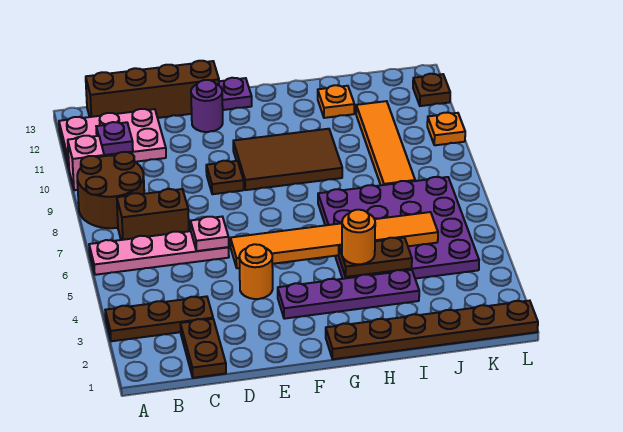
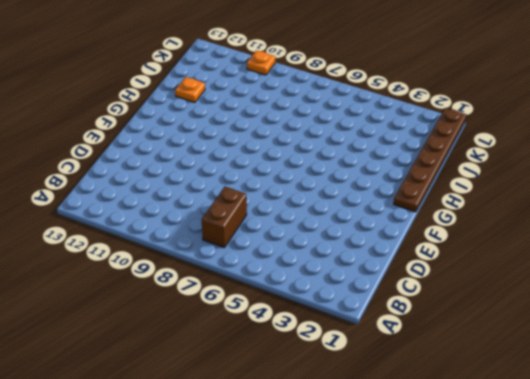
none -> brown 1x3 plate [105,296,213,341]
none -> pink 1x4 plate [89,231,229,275]
none -> brown 2x2 round brick [77,152,144,228]

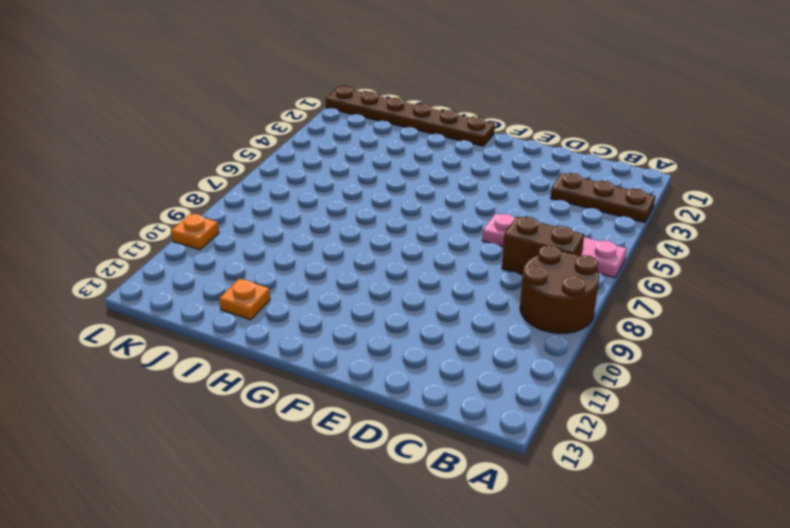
none -> pink 1x1 brick [68,136,104,190]
none -> pink 2x3 plate [59,109,166,168]
none -> brown 1x4 brick [86,61,219,118]

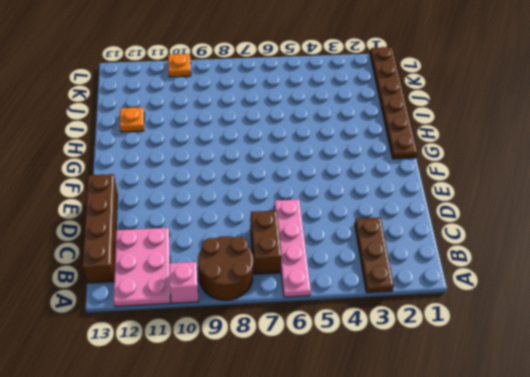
none -> brown 1x2 plate [180,319,226,378]
none -> orange 1x1 round brick [239,244,273,299]
none -> brown 1x1 plate [206,161,244,194]

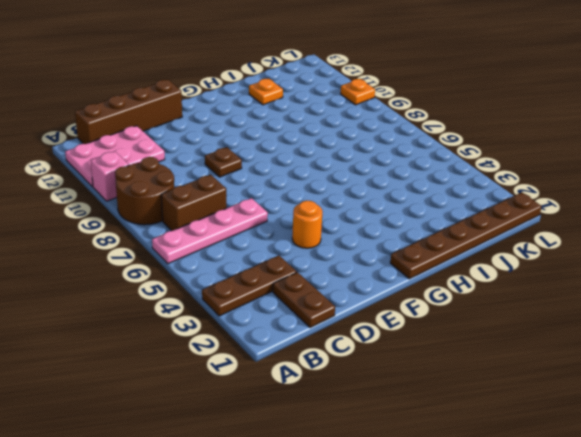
none -> purple 1x1 round brick [191,80,223,132]
none -> purple 1x4 plate [278,270,419,319]
none -> brown 2x3 tile [233,129,342,190]

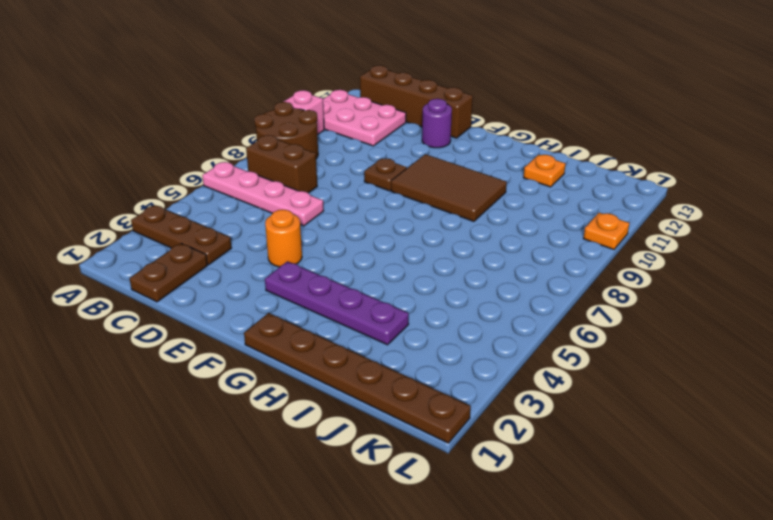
none -> purple 1x1 plate [219,78,252,110]
none -> purple 4x4 plate [318,177,479,279]
none -> orange 1x4 tile [356,101,415,185]

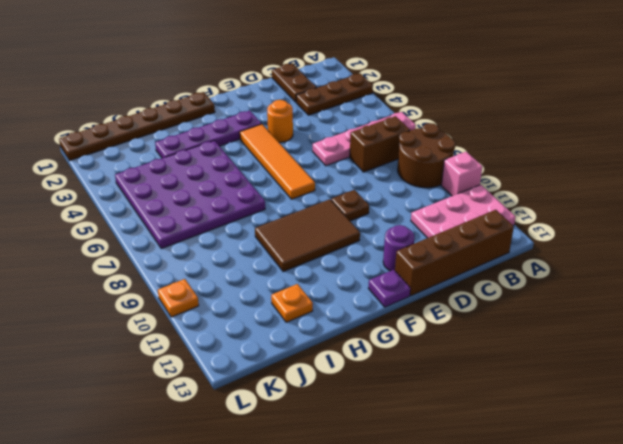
orange 1x4 tile [240,124,315,199] -> orange 1x4 tile moved to [356,101,415,185]
none -> brown 1x1 plate [413,74,450,106]
none -> purple 1x1 plate [96,122,133,155]
none -> pink 1x1 plate [190,217,229,251]

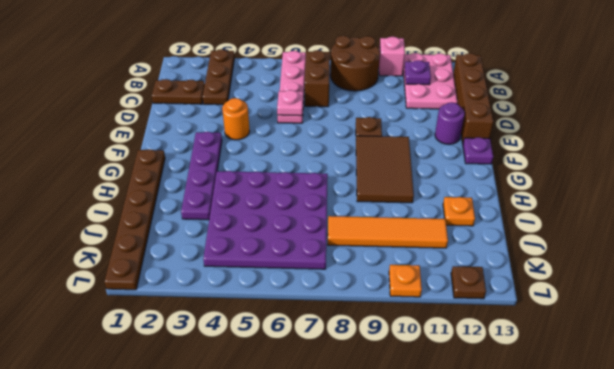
none -> orange 1x6 tile [230,212,438,268]
none -> brown 1x2 plate [338,238,412,277]
none -> orange 1x1 round brick [342,210,375,264]

